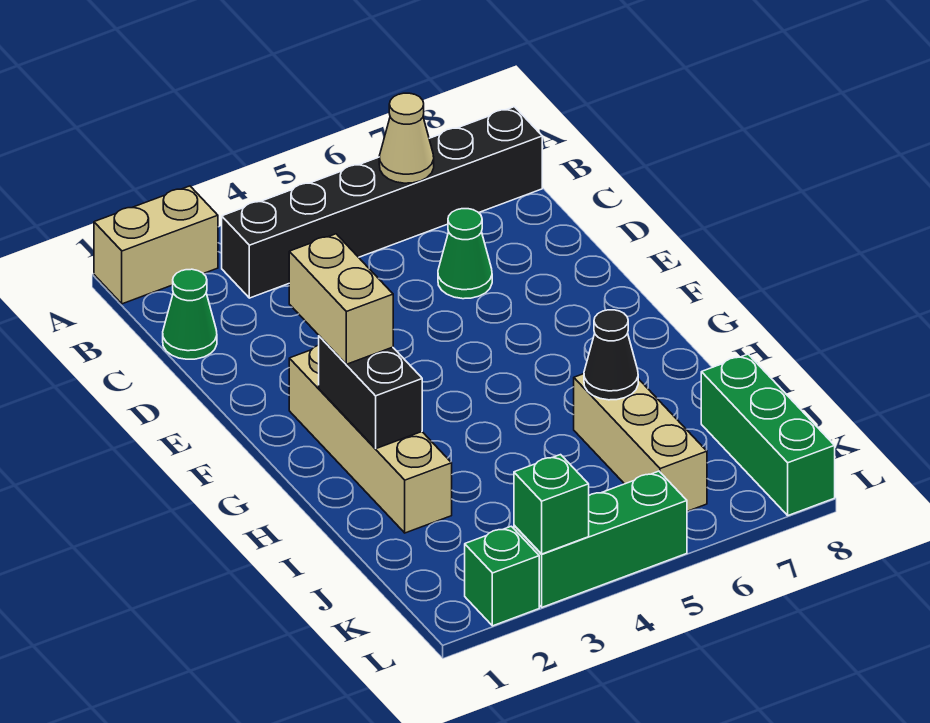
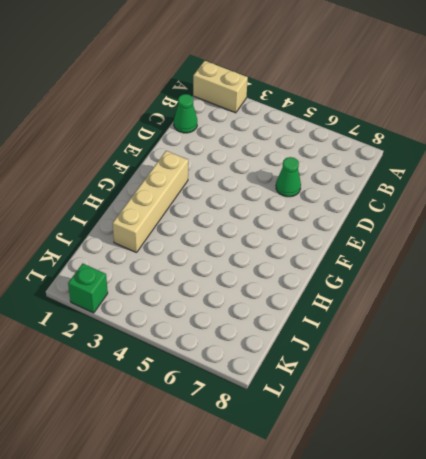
none -> black 1x6 brick [222,107,542,298]
none -> tan 1x3 brick [574,374,707,511]
none -> green 1x3 brick [701,354,835,515]

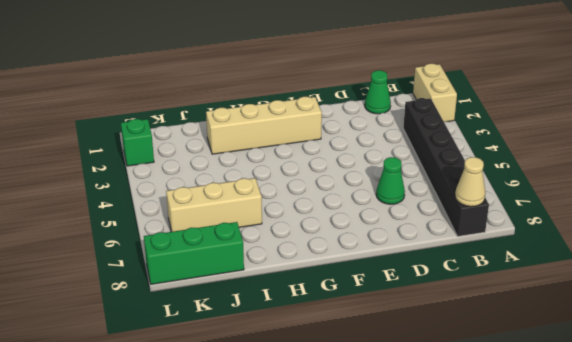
tan 1x1 cone [455,157,485,207] -> tan 1x1 cone moved to [379,93,434,183]
none -> green 1x3 brick [514,471,687,607]
none -> black 1x2 brick [319,336,422,449]
none -> black 1x1 cone [584,310,638,400]

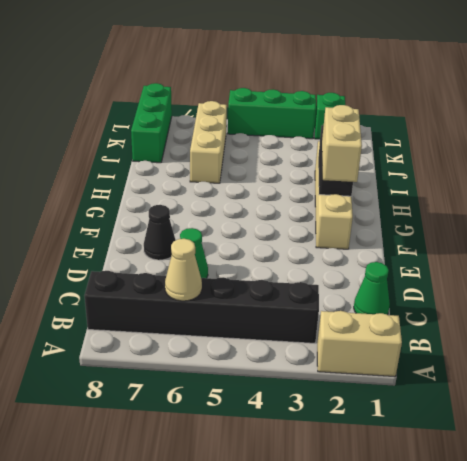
black 1x1 cone [144,205,176,260] -> black 1x1 cone moved to [584,310,638,400]
none -> green 1x1 brick [514,455,589,554]

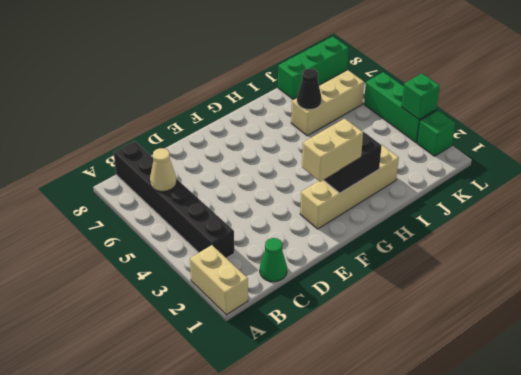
none -> green 1x1 cone [438,209,492,299]

